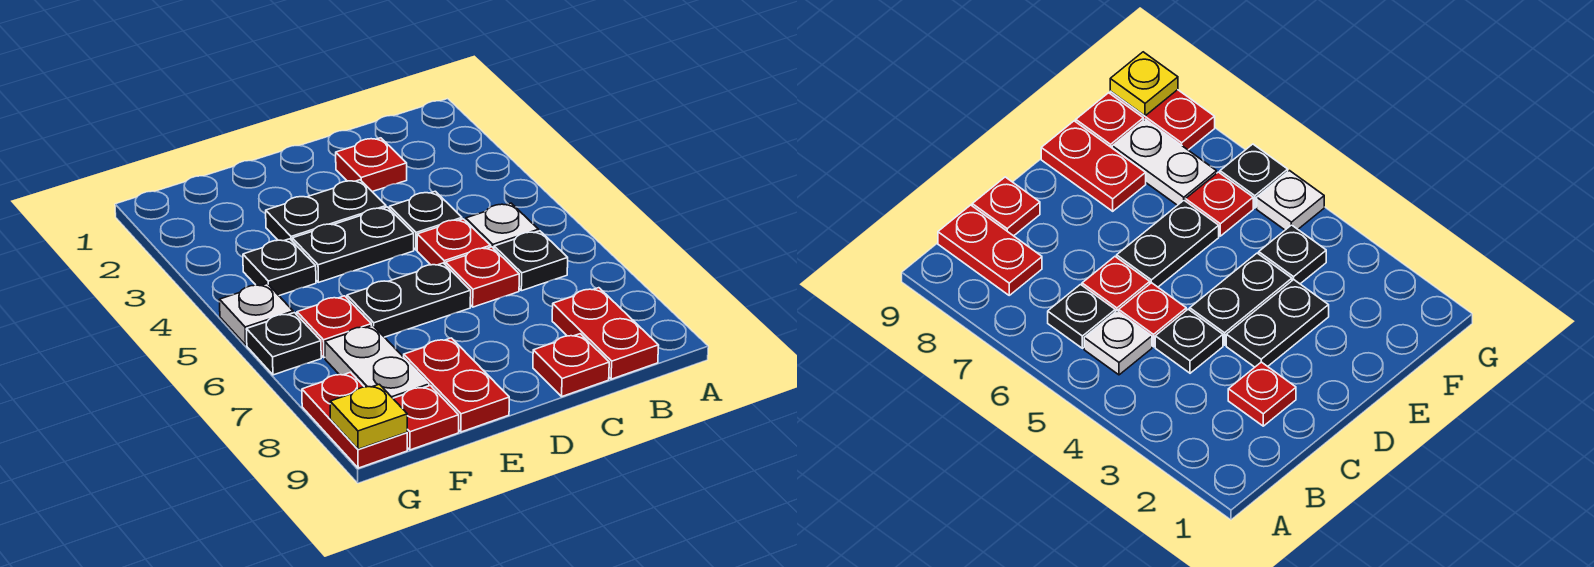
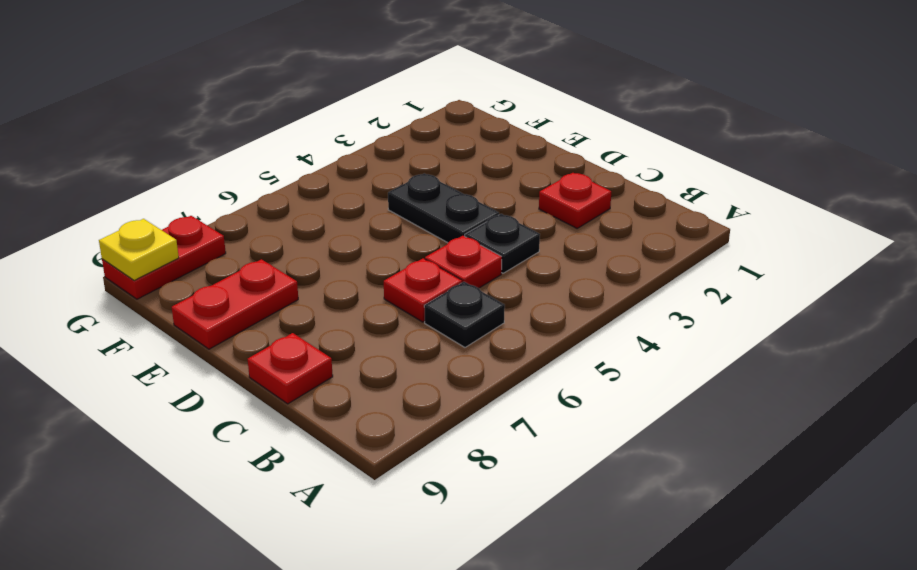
none -> white 1x1 plate [466,203,539,248]
none -> red 1x2 plate [552,288,659,379]
none -> black 1x2 plate [266,180,386,241]

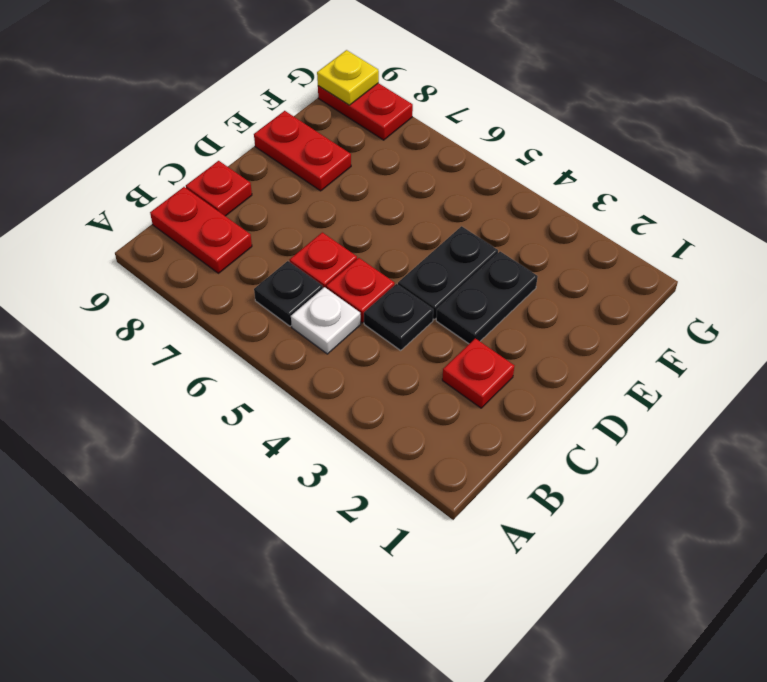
none -> black 1x2 plate [347,263,471,337]
none -> black 1x1 plate [243,239,316,296]
none -> red 1x1 plate [297,296,371,358]

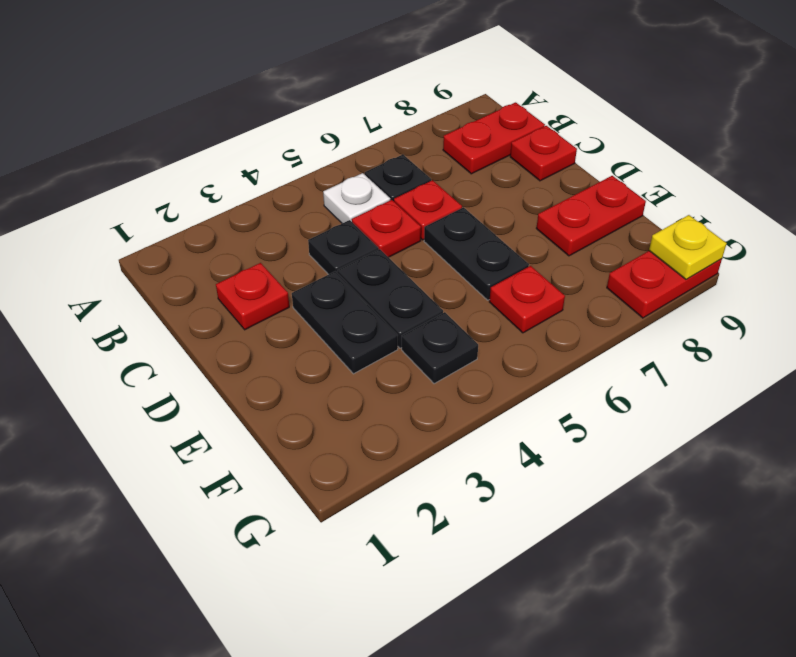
none -> white 1x2 plate [325,325,429,398]
none -> red 1x1 plate [393,385,459,450]
none -> white 1x1 plate [220,284,293,345]

